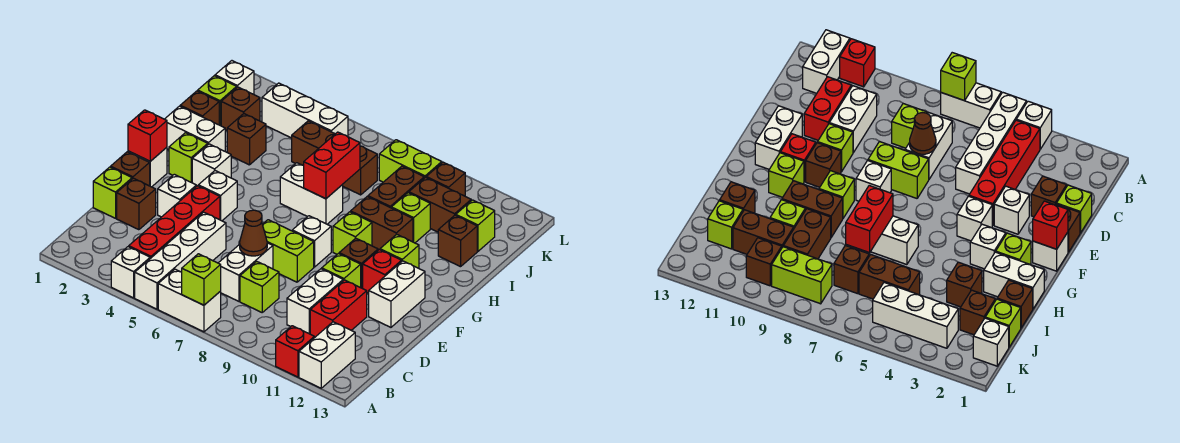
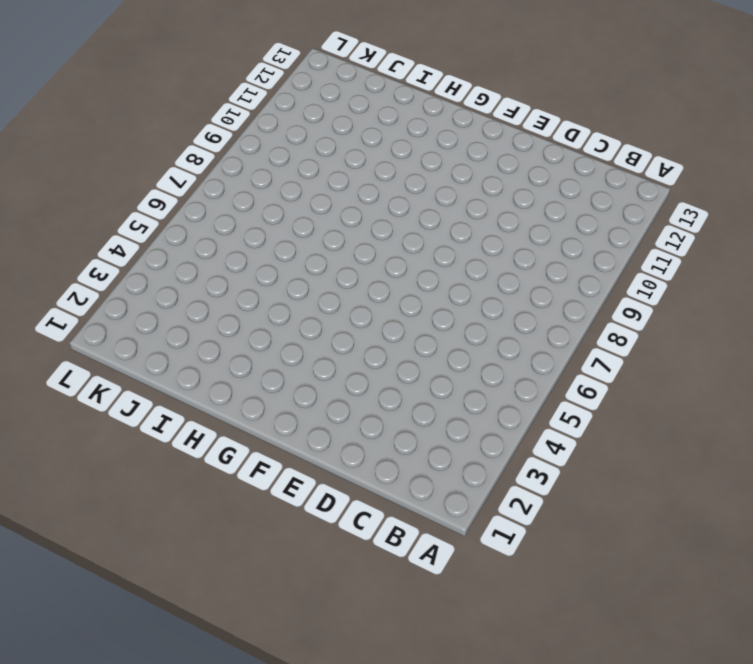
none -> white 1x1 brick [111,247,150,298]
none -> white 1x4 brick [135,212,226,309]
none -> white 1x2 brick [158,269,221,332]
none -> red 1x1 brick [276,326,314,377]

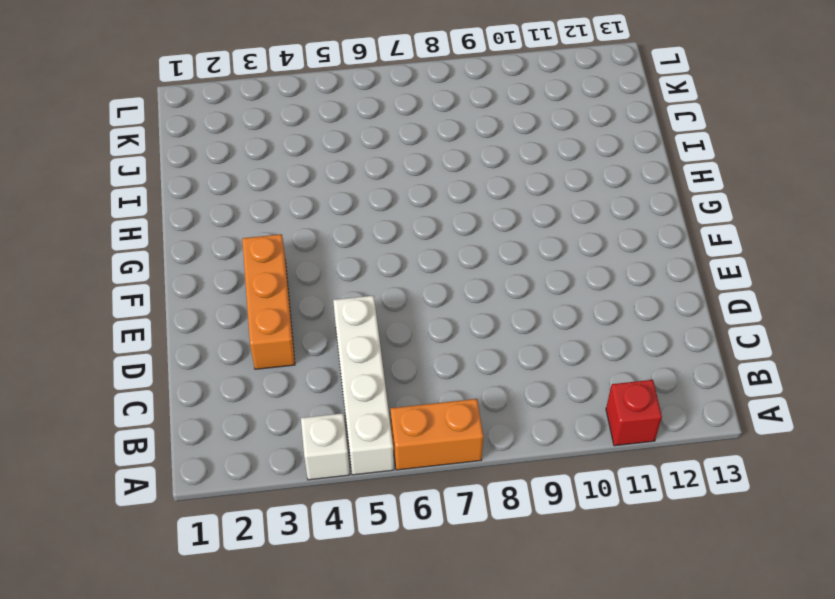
orange 1x2 brick [391,399,483,470] -> white 1x2 brick [158,269,221,332]
orange 1x3 brick [242,234,295,369] -> white 1x1 brick [158,174,196,217]
none -> white 1x2 brick [299,322,355,388]
none -> red 1x4 brick [129,186,220,258]
none -> white 1x2 brick [219,243,273,301]
none -> lime 1x1 brick [240,261,279,312]

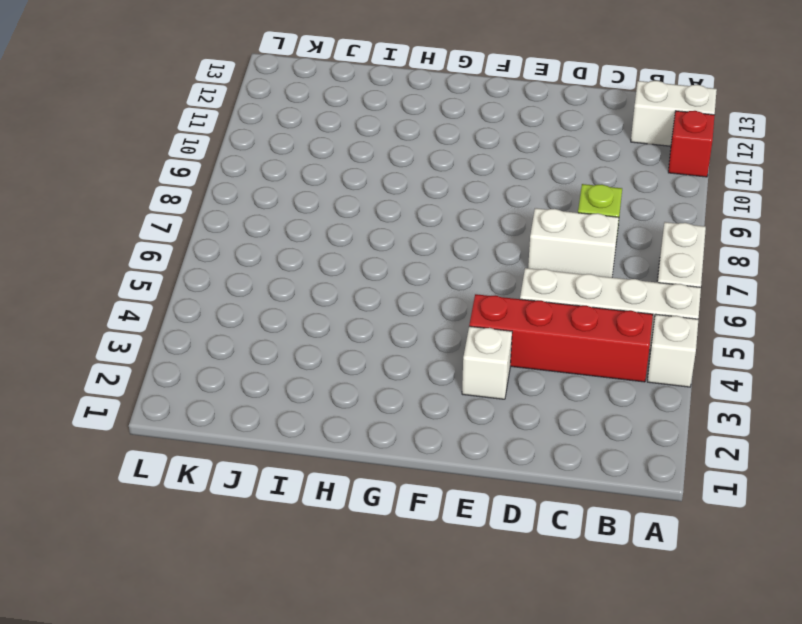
none -> white 1x2 brick [287,269,343,334]
none -> red 1x2 brick [310,280,367,338]
none -> lime 1x1 brick [93,167,132,218]
none -> brown 1x1 brick [117,178,156,230]

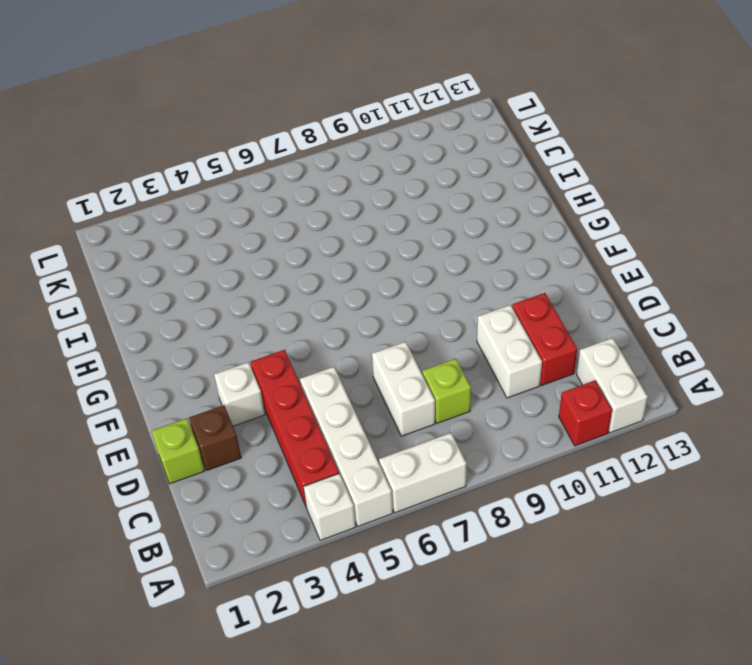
none -> brown 1x1 brick [111,152,150,186]
none -> lime 1x2 brick [262,220,314,282]
none -> lime 1x1 brick [322,254,361,288]
none -> white 1x2 brick [369,261,425,327]

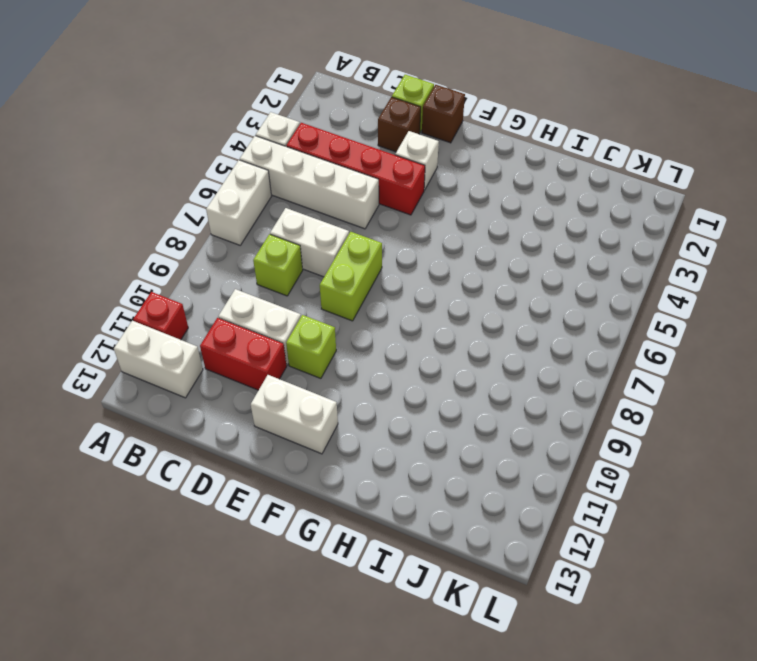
none -> white 1x1 brick [128,147,167,187]
none -> white 1x1 brick [198,171,237,221]
none -> white 1x1 brick [292,216,331,267]
none -> brown 1x1 brick [339,238,378,288]

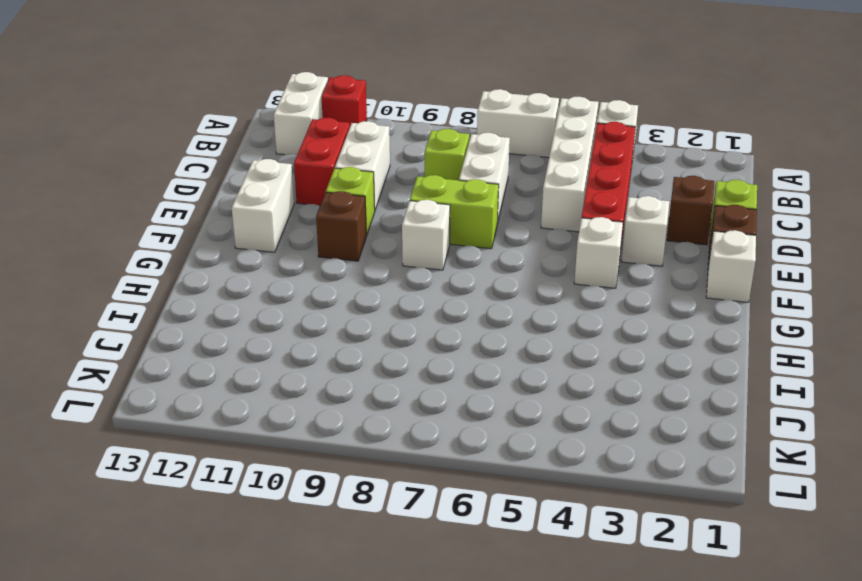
none -> red 1x1 brick [363,250,402,293]
none -> lime 1x1 brick [169,133,208,183]
none -> white 1x1 brick [192,144,231,186]
none -> lime 1x1 brick [333,212,372,254]

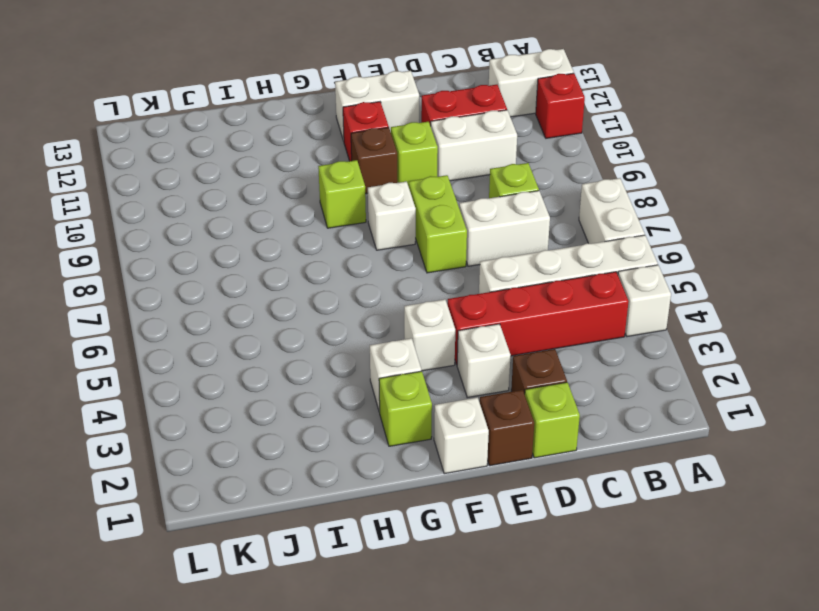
none -> lime 1x1 brick [380,234,419,268]
none -> white 1x2 brick [165,106,225,151]
none -> white 1x2 brick [280,163,343,224]
none -> brown 1x2 brick [351,197,413,250]

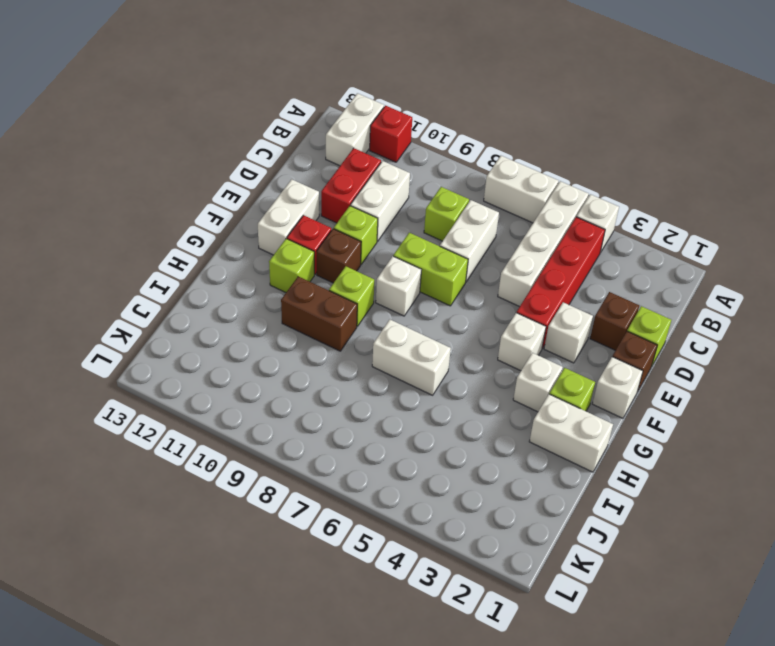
none -> brown 1x1 brick [180,91,219,125]
none -> brown 1x1 brick [227,114,266,165]
none -> brown 1x2 brick [368,166,424,208]
none -> lime 1x1 brick [391,193,430,243]

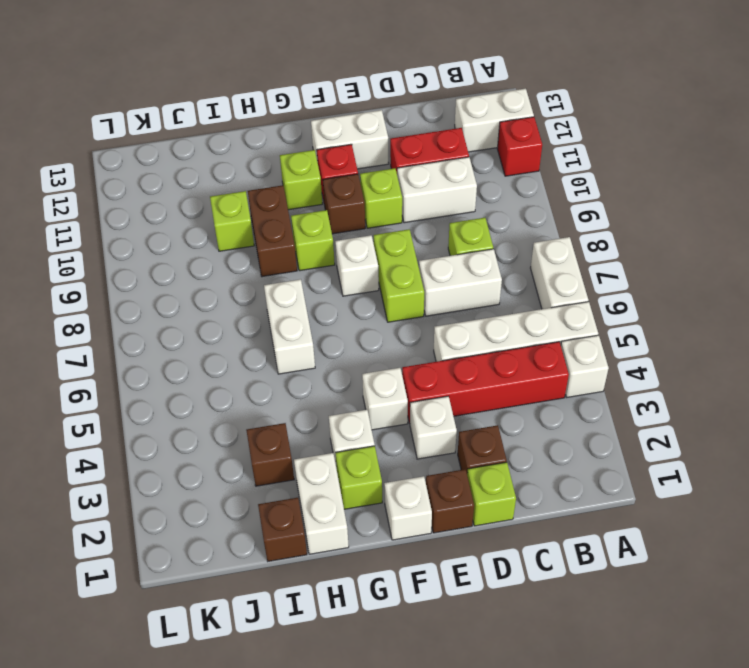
none -> brown 1x2 brick [368,166,424,208]
none -> brown 1x1 brick [438,215,477,267]
none -> lime 1x1 brick [198,76,237,126]
none -> brown 1x1 brick [221,87,260,130]

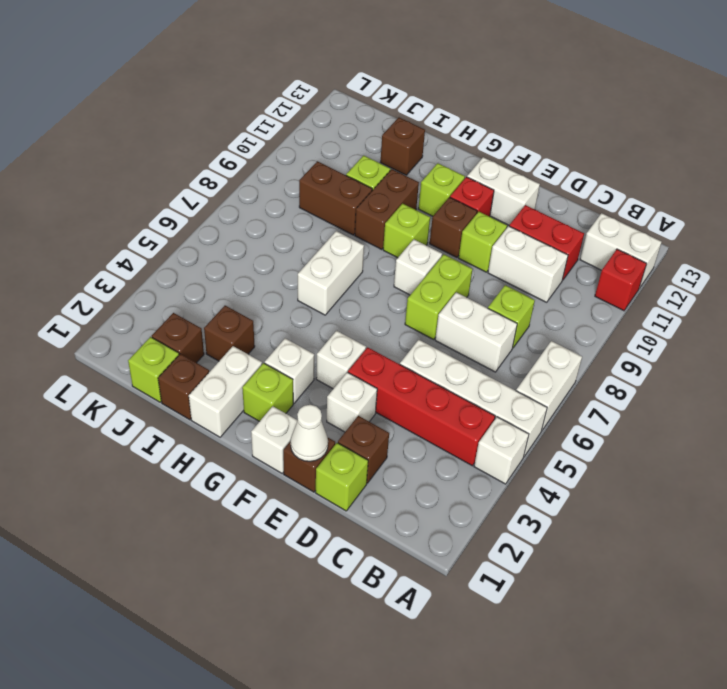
white 1x1 cone [291,405,328,461] -> none
none -> brown 1x2 brick [292,121,335,166]
none -> brown 1x1 brick [342,146,377,195]
none -> brown 1x2 brick [409,177,471,232]
none -> lime 1x1 brick [456,200,495,251]

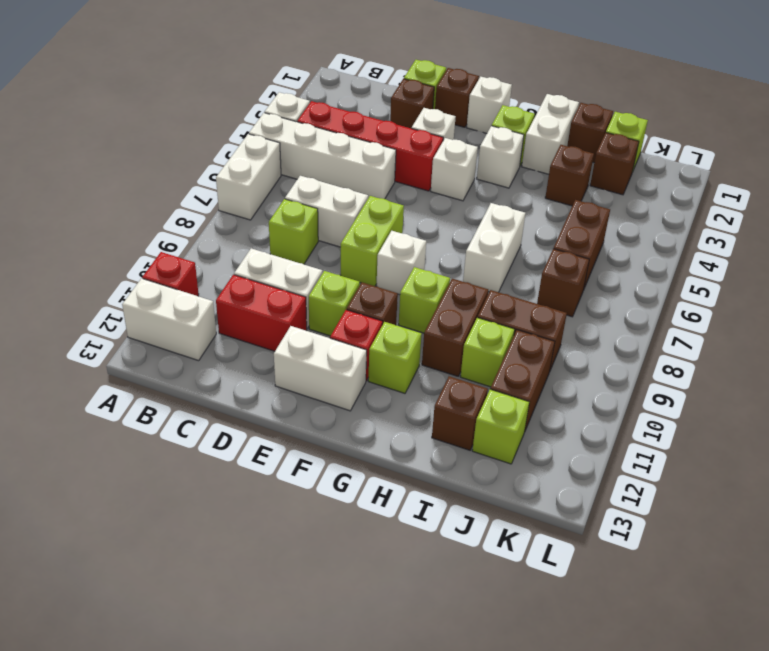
none -> white 1x1 brick [215,61,254,94]
none -> white 1x3 brick [262,83,348,138]
none -> lime 1x2 brick [379,140,442,182]
none -> brown 1x1 brick [426,162,465,196]

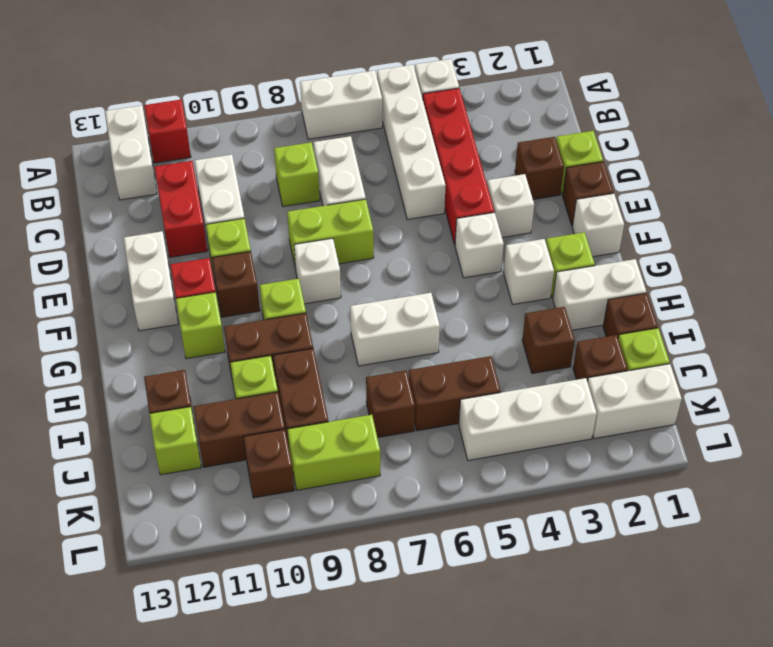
white 1x2 brick [587,364,682,439] -> white 1x1 brick [215,61,254,94]
none -> lime 1x1 brick [182,254,221,305]
none -> brown 1x1 cone [240,210,267,256]
none -> red 1x1 brick [128,110,167,161]
none -> red 1x2 brick [304,132,360,199]

